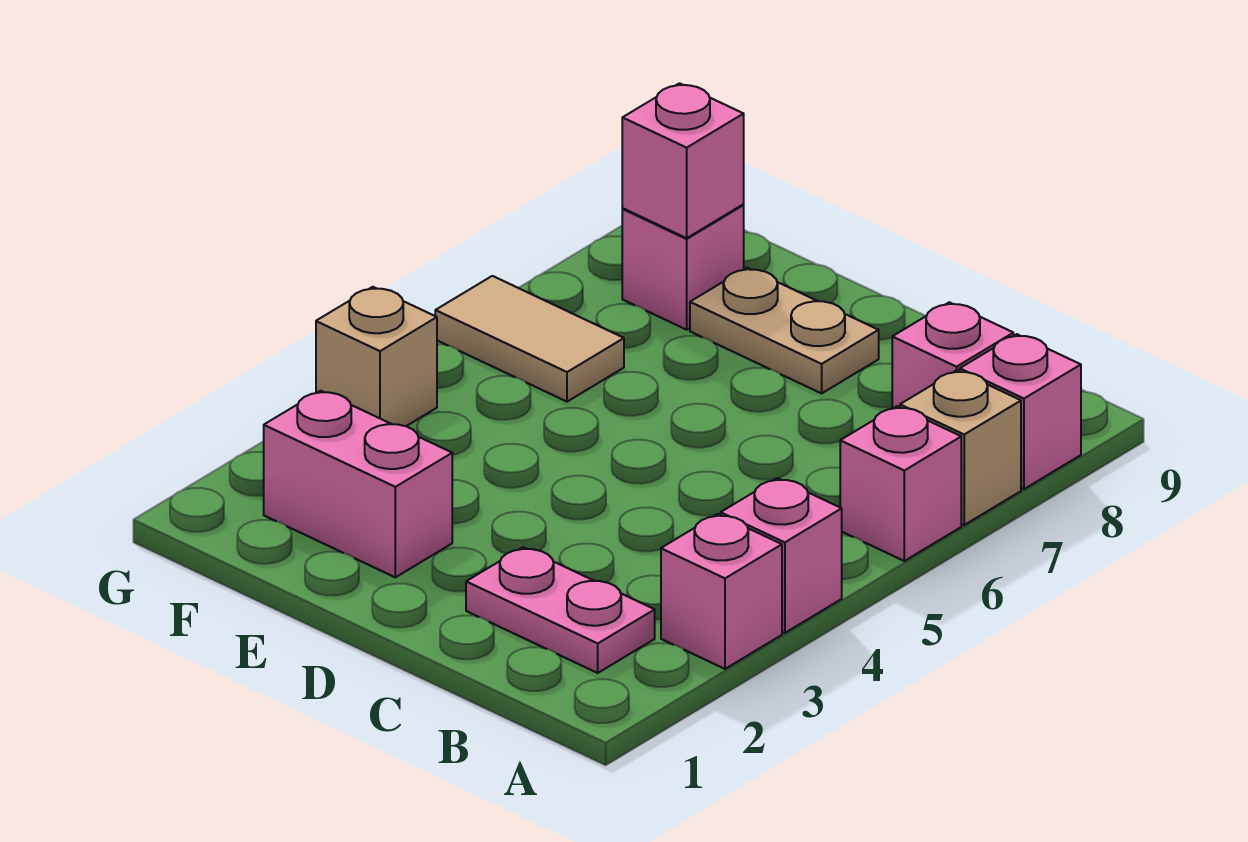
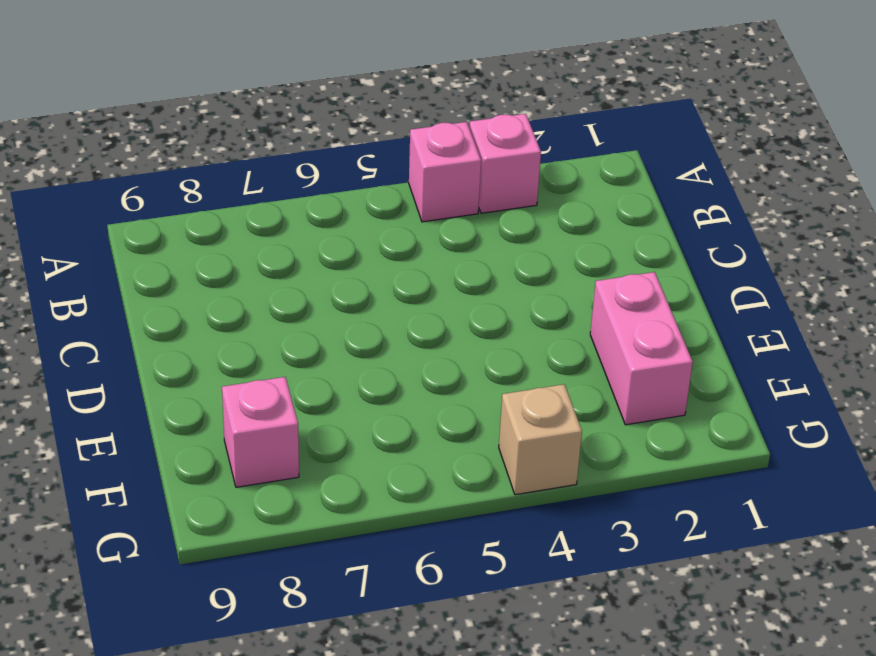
none -> pink 1x1 brick [840,406,961,561]
none -> tan 1x1 brick [900,370,1021,525]
none -> pink 1x1 brick [960,334,1081,489]

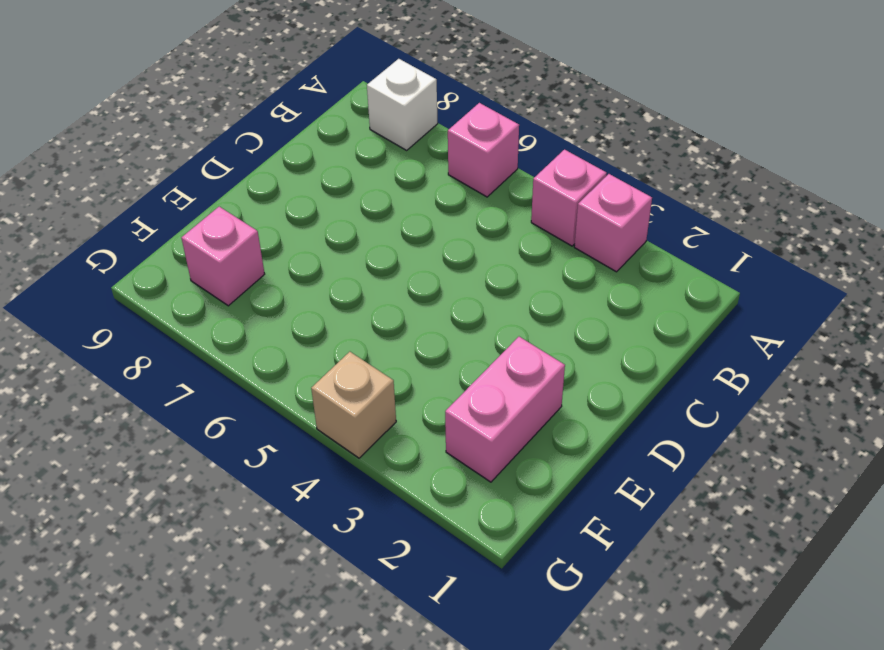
white 1x1 brick [367,59,438,150] -> pink 1x1 brick [960,334,1081,489]
none -> tan 1x1 brick [900,370,1021,525]
none -> pink 1x2 plate [466,547,655,673]
none -> pink 1x1 brick [892,302,1013,409]

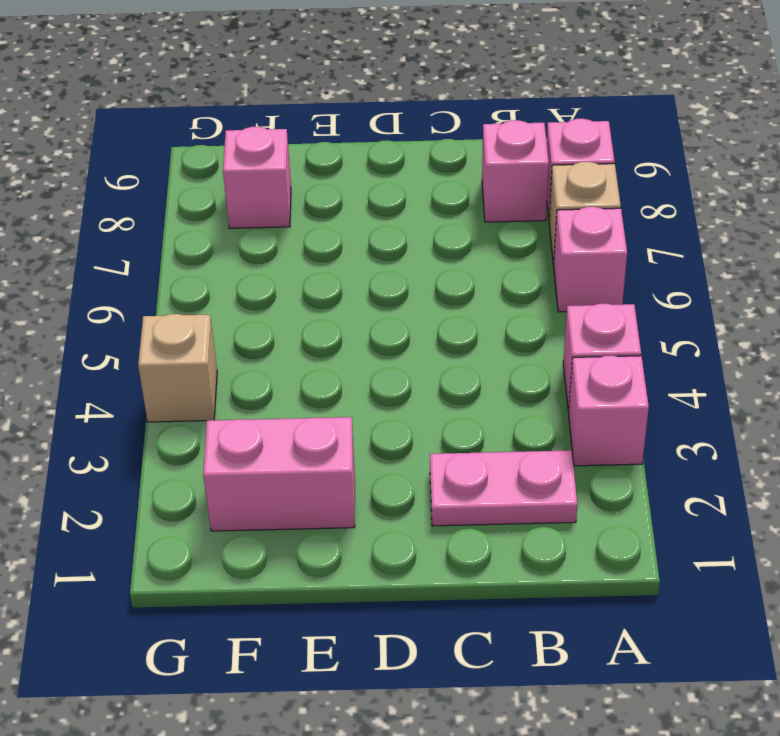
none -> tan 1x2 plate [690,268,879,393]
none -> tan 1x2 tile [435,276,624,402]
none -> pink 1x1 brick [622,83,744,238]

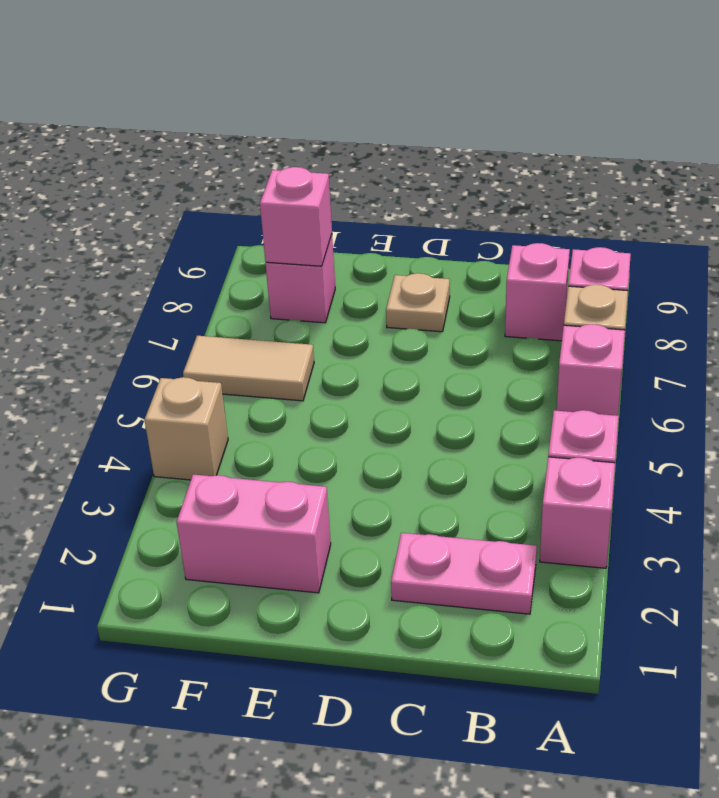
tan 1x1 plate [386,273,450,332] -> tan 1x2 plate [690,268,879,393]

